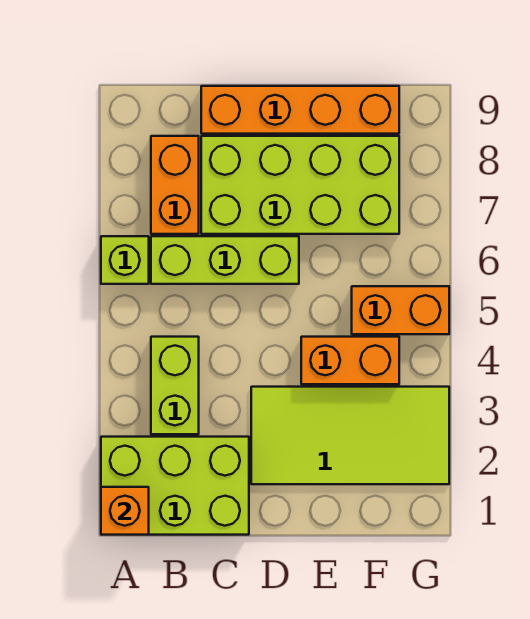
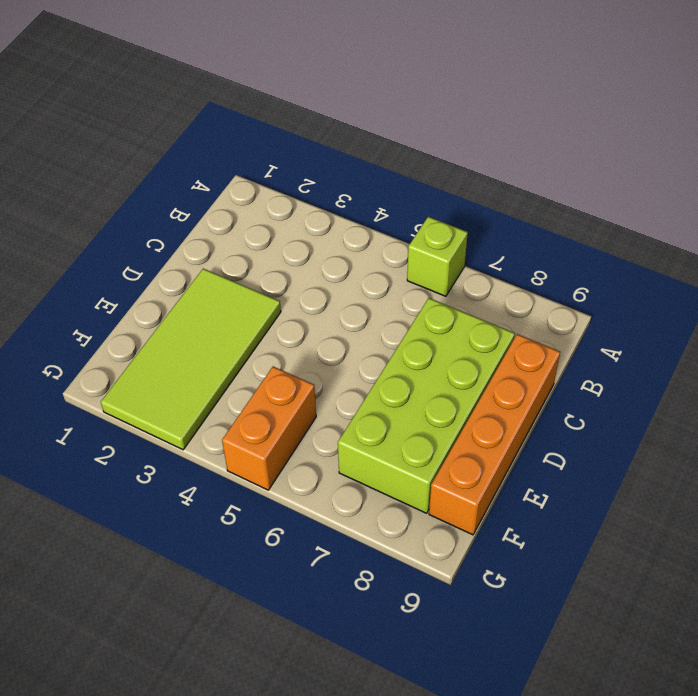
none -> lime 2x3 brick [101,437,249,535]
none -> lime 1x2 brick [151,337,199,434]

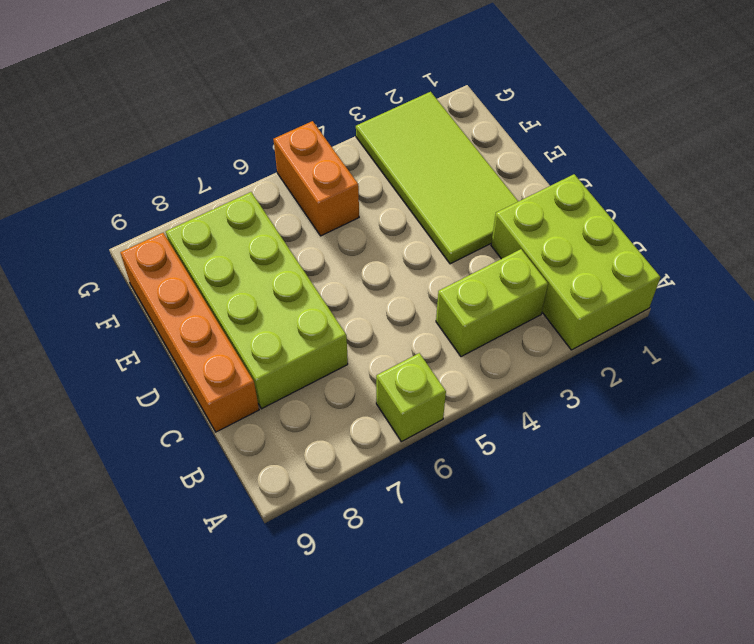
none -> lime 1x3 brick [151,236,299,284]
none -> orange 1x2 brick [151,136,199,234]

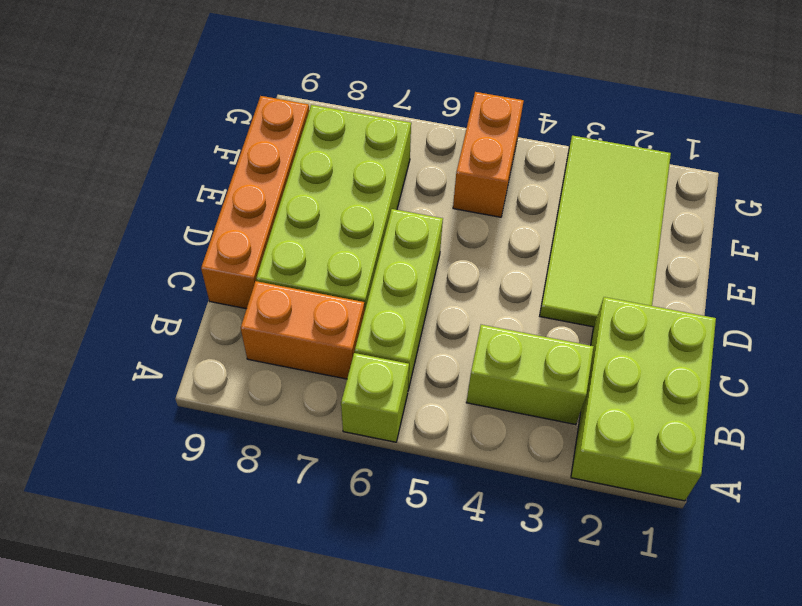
none -> orange 1x2 brick [301,337,399,384]
none -> orange 1x1 brick [101,487,149,535]

